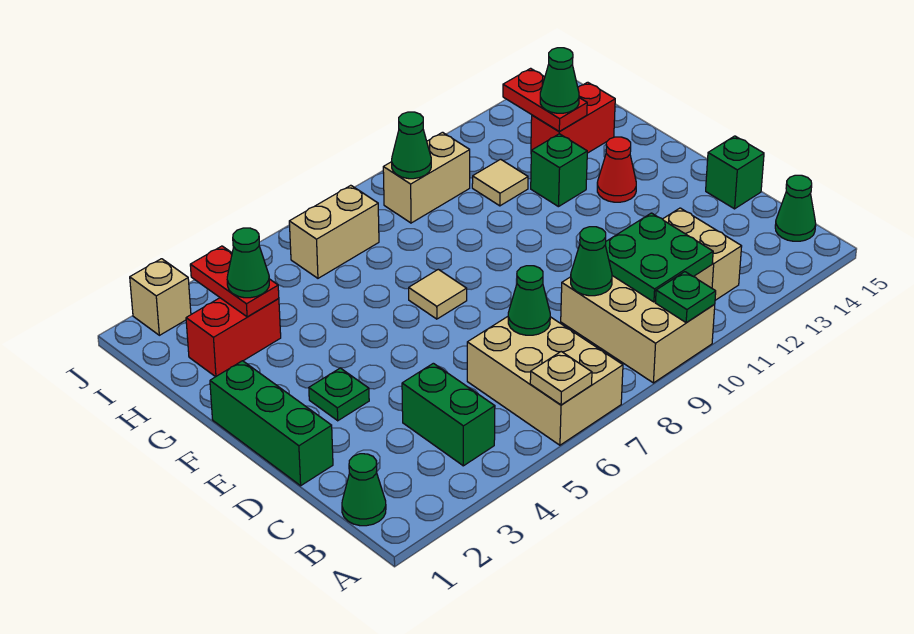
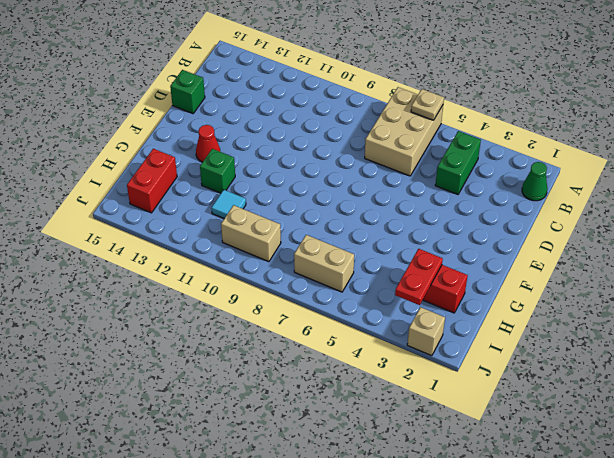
cyan 1x1 tile [211,190,246,218] -> tan 1x1 tile [472,159,528,206]
red 1x2 brick [127,149,177,213] -> red 1x2 brick turned to [531,82,615,153]
none -> tan 2x3 brick [561,276,715,383]
none -> tan 1x2 brick [663,208,742,300]
none -> green 1x1 cone [775,175,816,241]

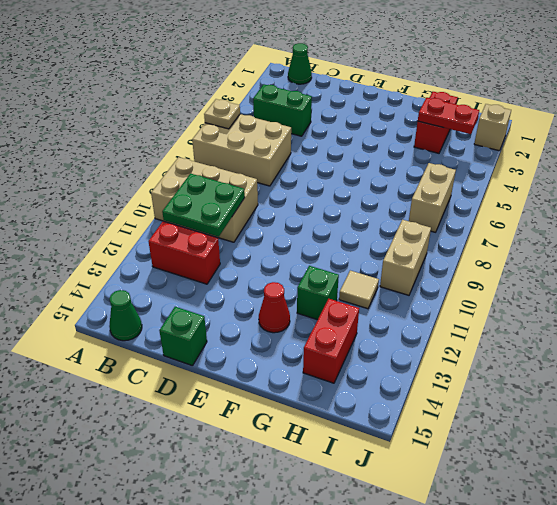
red 1x2 brick [148,221,220,284] -> tan 1x2 brick [663,208,742,300]
none -> green 1x3 brick [210,361,333,486]
none -> green 1x1 plate [309,368,369,421]
none -> tan 1x1 tile [409,269,467,319]

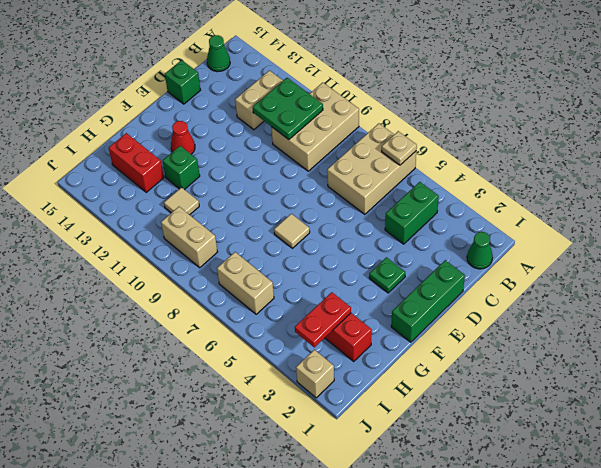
none -> green 1x1 plate [655,272,716,323]
none -> green 1x1 cone [508,266,550,335]
none -> green 1x1 cone [571,227,612,296]

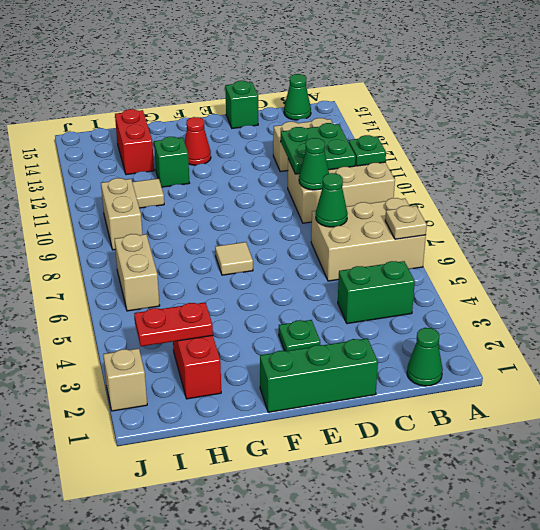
none -> red 1x2 plate [503,68,587,132]
none -> green 1x1 cone [392,112,431,179]
none -> green 1x1 cone [227,228,269,298]

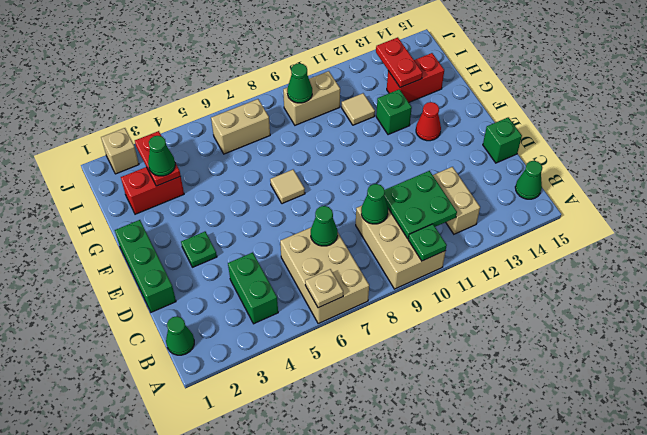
none -> green 1x1 cone [540,48,579,113]

